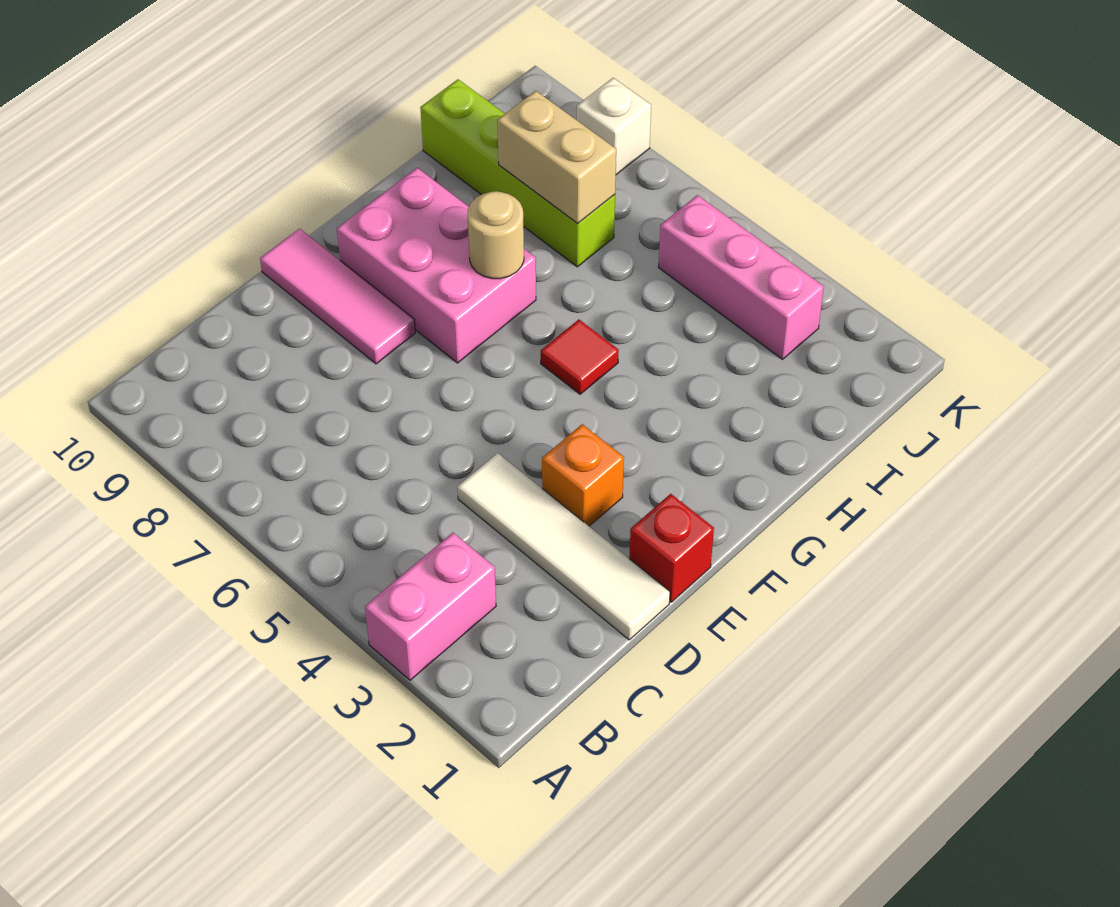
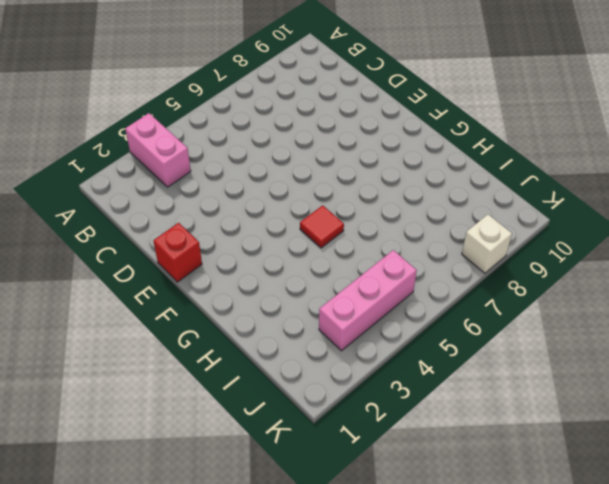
none -> white 1x4 tile [457,453,670,640]
none -> orange 1x1 brick [542,424,624,526]
none -> pink 1x3 tile [260,229,415,364]

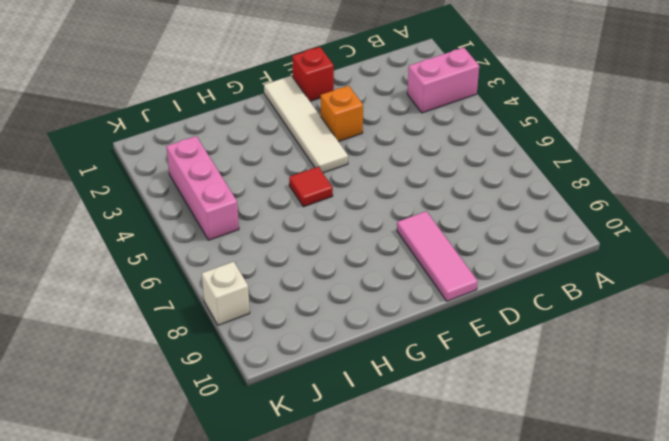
white 1x4 tile [264,76,348,173] -> white 1x4 tile moved to [457,453,670,640]
none -> pink 2x3 brick [337,168,536,363]
none -> lime 1x4 brick [420,79,615,267]
none -> tan 1x1 round brick [468,191,524,279]

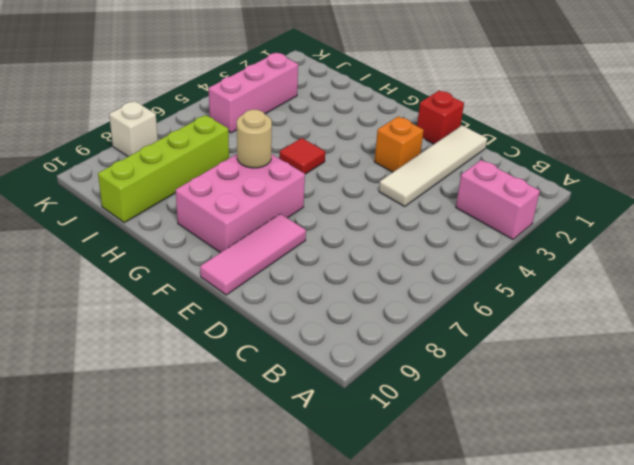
none -> tan 1x2 brick [497,91,616,224]

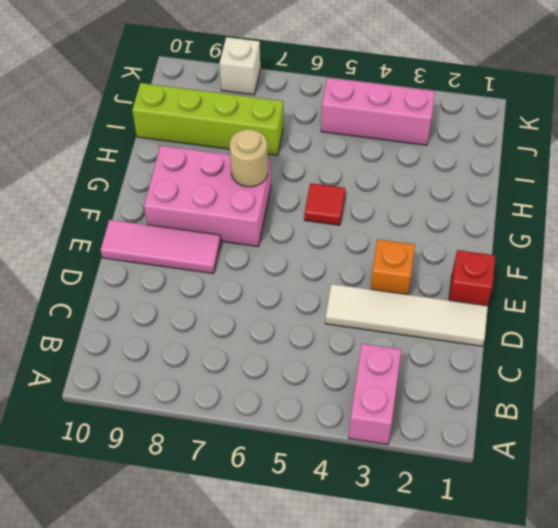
none -> tan 1x2 brick [497,91,616,224]

